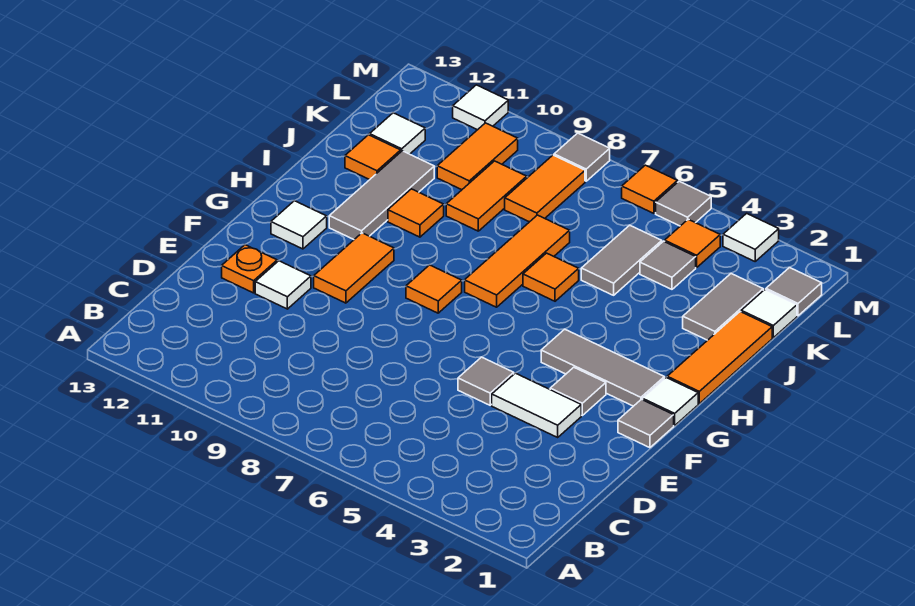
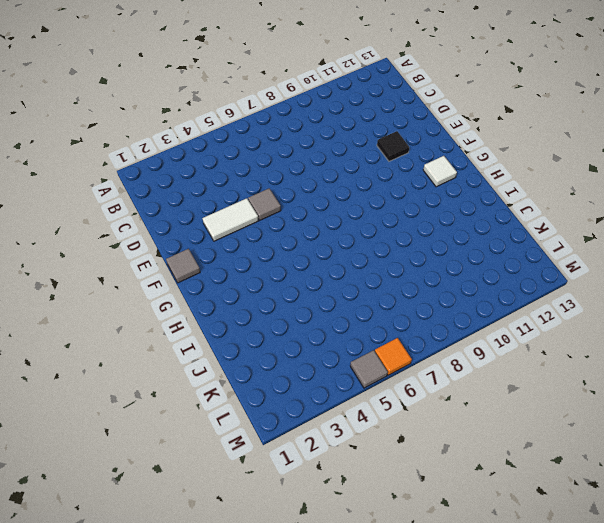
black 1x1 tile [377,131,409,161] -> white 1x1 tile [255,261,311,309]
none -> orange 1x1 plate [222,245,277,293]
none -> grey 1x1 tile [550,367,606,415]
none -> orange 1x2 tile [314,233,394,303]
none -> white 1x1 tile [643,378,698,426]

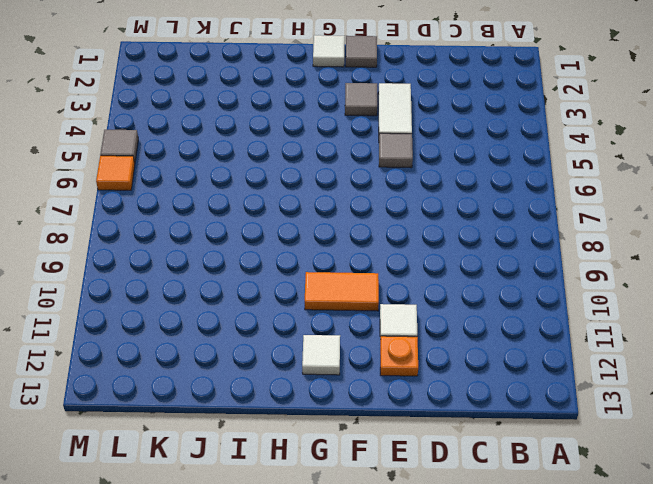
none -> grey 1x3 tile [541,329,664,406]
none -> orange 1x1 tile [406,265,462,313]
none -> orange 1x3 tile [667,312,772,404]
none -> orange 1x3 tile [465,215,570,307]

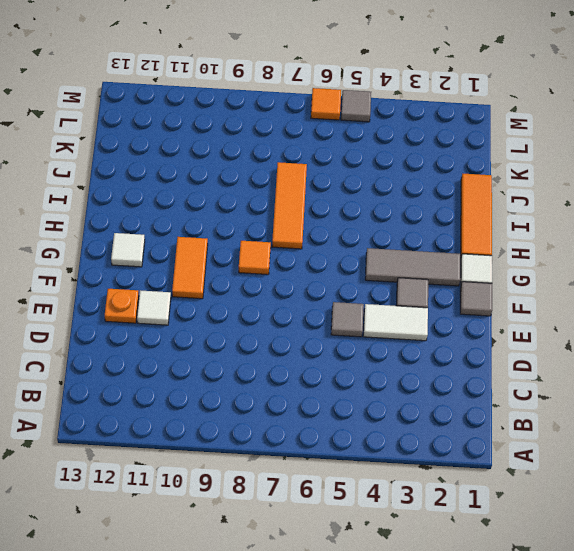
none -> grey 1x3 tile [329,151,434,239]
none -> orange 1x1 tile [523,253,579,301]
none -> orange 1x1 tile [388,189,444,237]
none -> grey 1x2 tile [683,274,763,340]

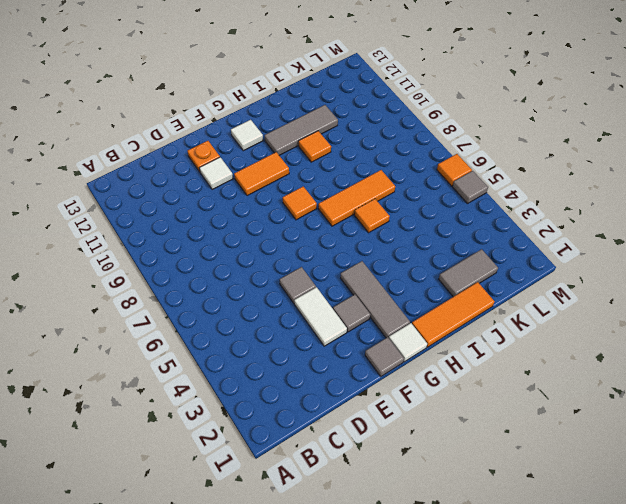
none -> grey 1x2 tile [581,225,662,295]
none -> orange 1x2 tile [446,161,527,231]
none -> orange 1x1 tile [345,135,401,180]
none -> white 1x1 tile [741,290,797,338]

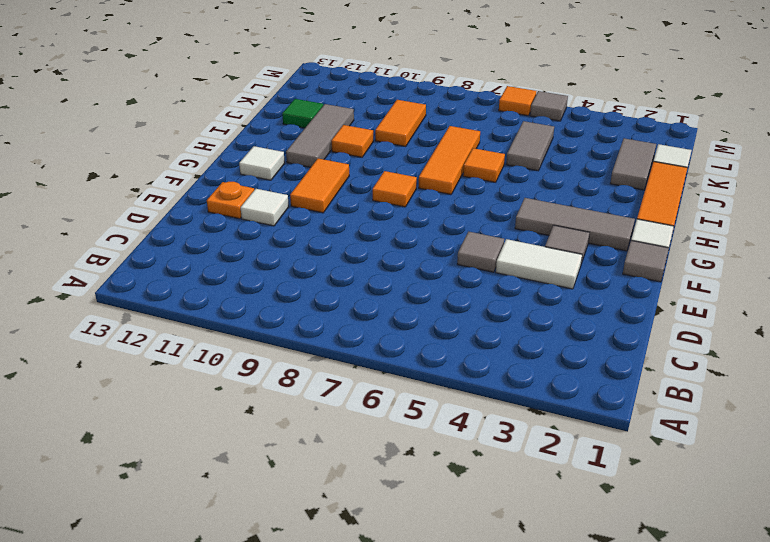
green 1x1 tile [282,99,323,128] -> orange 1x1 tile [345,135,401,180]
none -> grey 1x1 tile [640,241,696,289]
none -> orange 1x2 tile [505,155,585,222]
none -> orange 1x2 tile [437,123,518,190]
none -> white 1x1 tile [370,113,425,154]

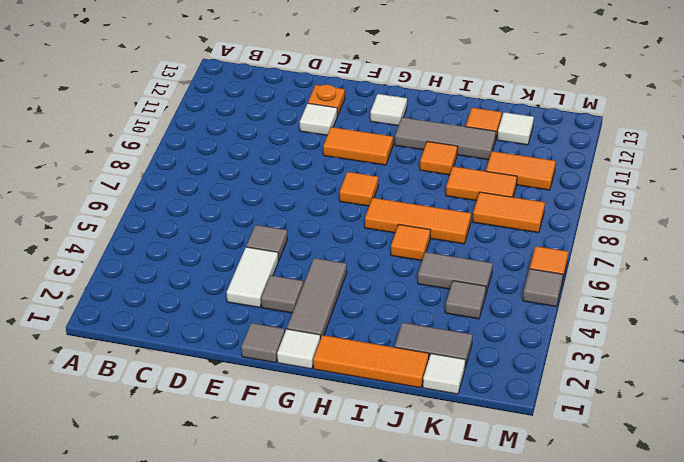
none -> grey 1x1 tile [766,267,822,316]
none -> orange 1x1 tile [665,219,720,267]
none -> white 1x1 tile [723,213,779,261]
none -> grey 1x1 tile [554,133,610,181]

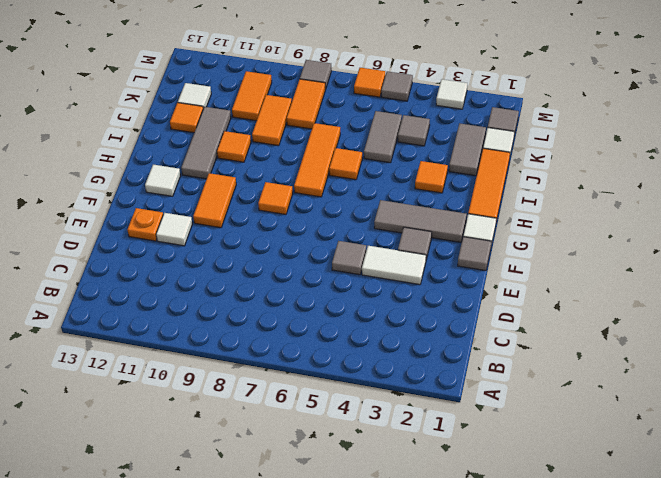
orange 1x1 tile [415,161,448,193] -> orange 1x1 tile moved to [665,219,720,267]
none -> white 1x1 tile [453,85,508,130]

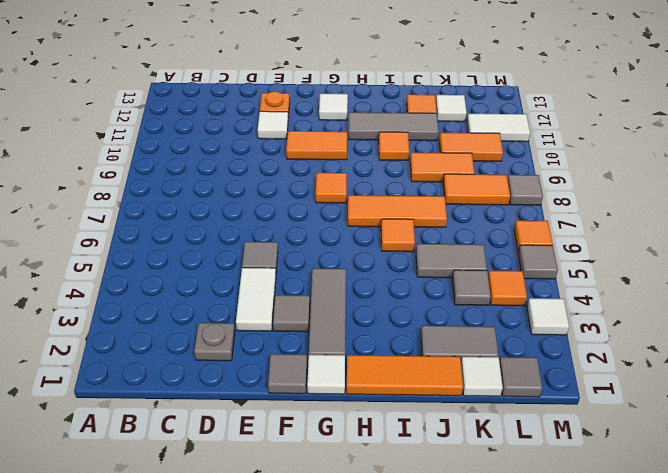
grey 1x1 plate [194,323,235,361] -> none
white 1x2 tile [467,114,530,142] -> white 1x1 tile [453,85,508,130]

